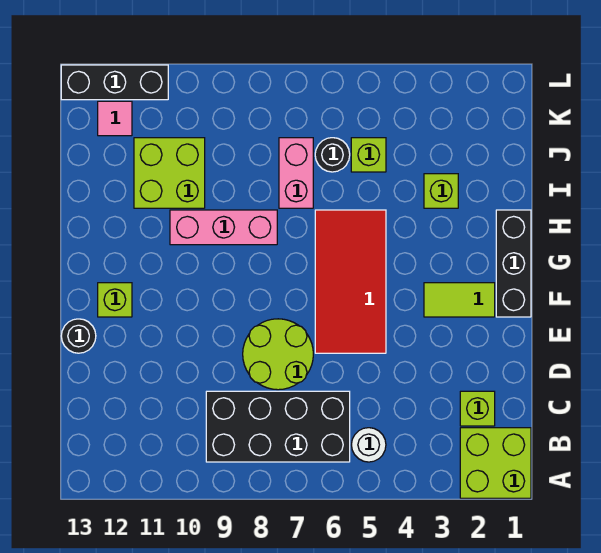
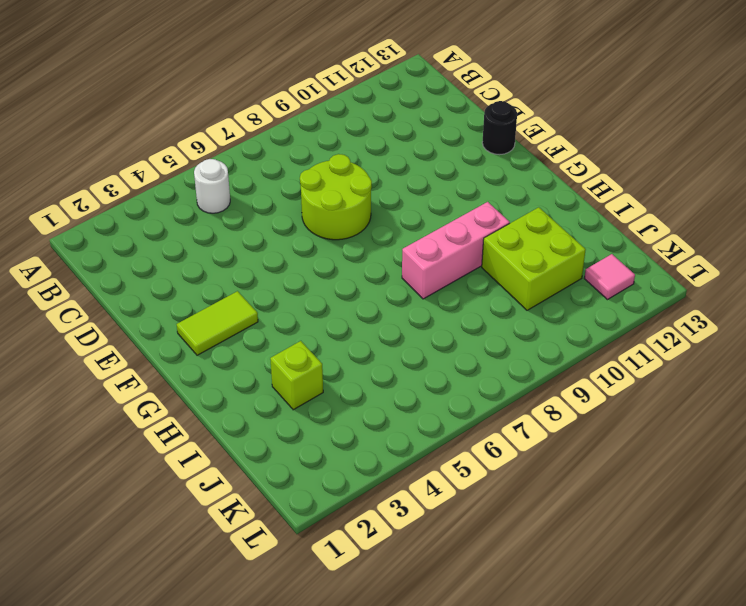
none -> lime 2x2 brick [460,428,531,498]
none -> black 2x4 brick [206,391,350,462]
none -> lime 1x1 brick [460,391,495,426]

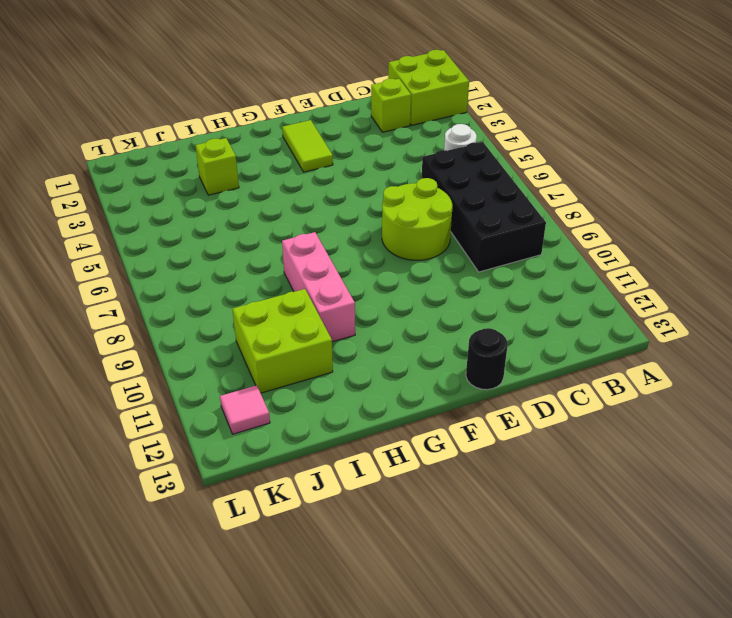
none -> red 2x4 tile [315,210,386,353]
none -> black 1x3 brick [496,210,531,317]
none -> lime 1x1 brick [98,283,132,317]

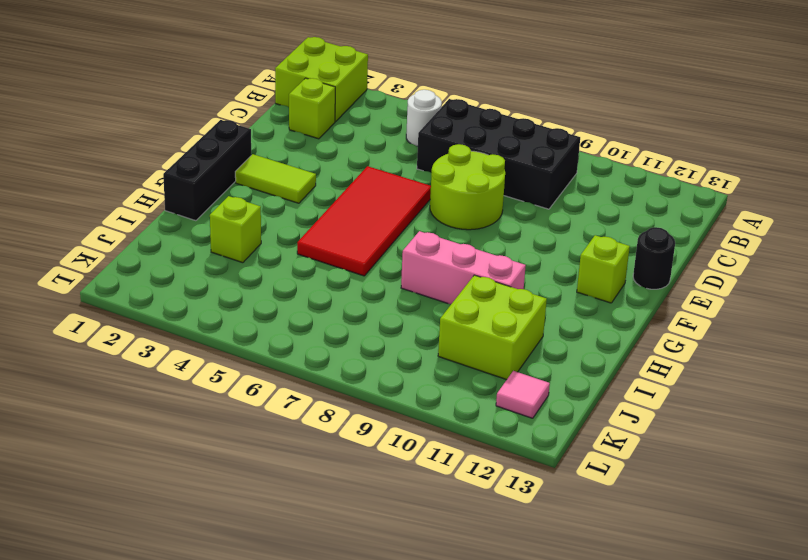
none -> pink 1x2 brick [279,138,313,208]
none -> lime 1x1 brick [351,138,386,172]
none -> black 1x1 round brick [315,138,350,172]

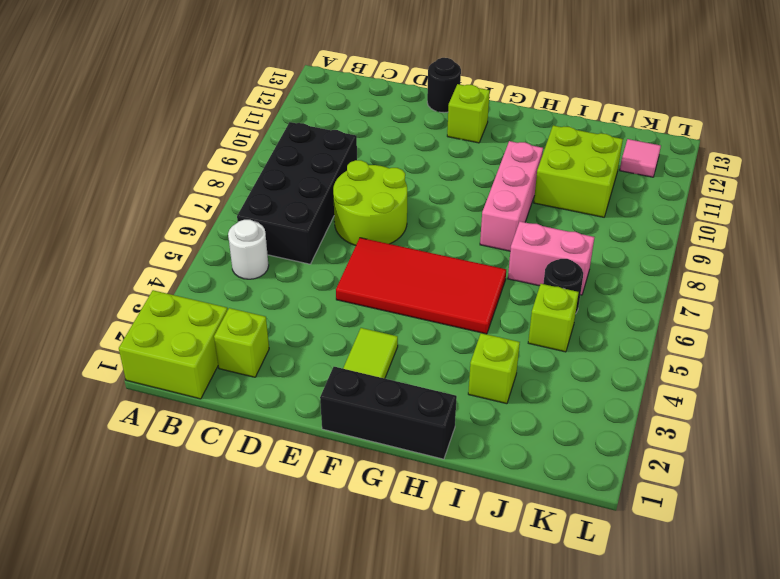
none -> black 1x3 brick [61,65,168,100]

